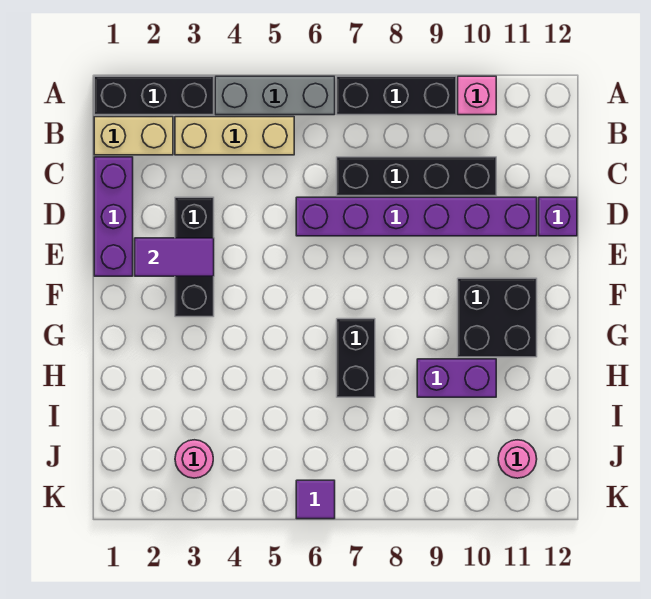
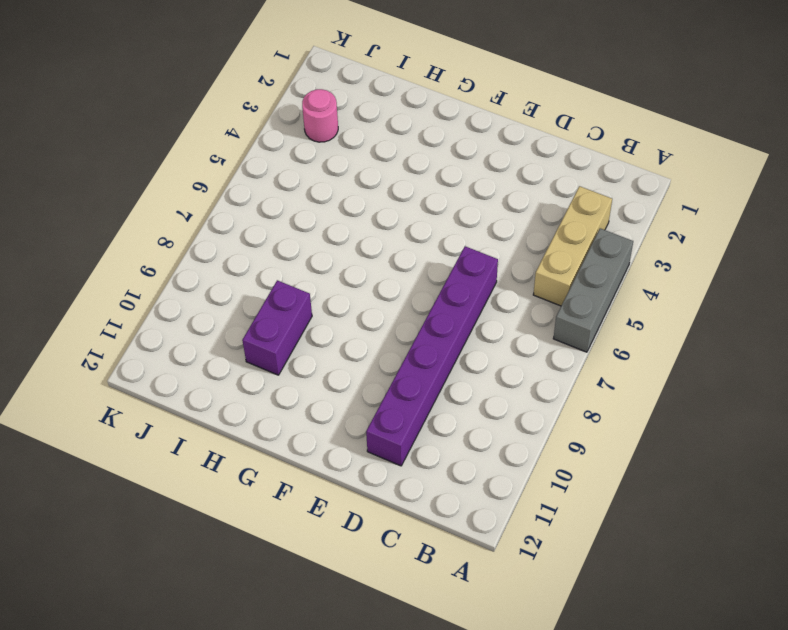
none -> black 1x3 brick [94,76,214,115]
none -> black 1x3 brick [337,76,456,115]
none -> pink 1x1 brick [458,76,496,115]

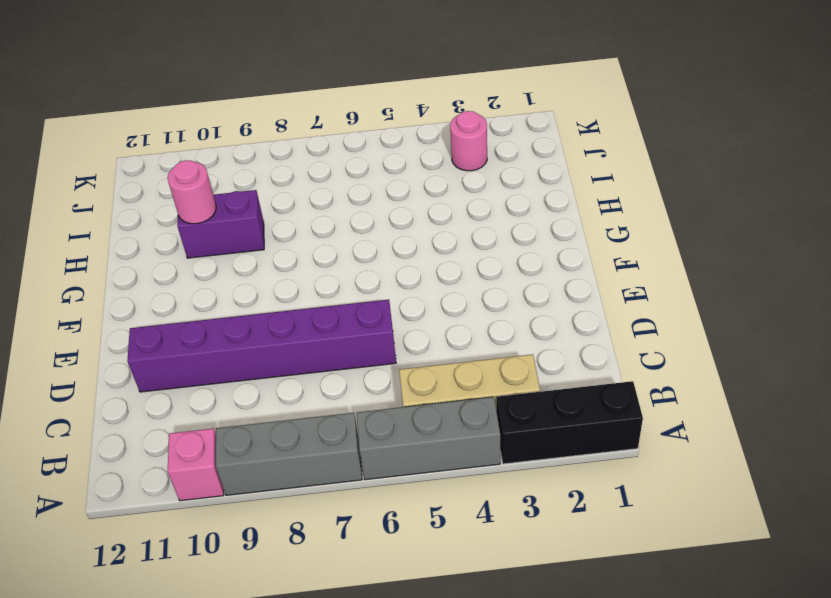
grey 1x3 brick [216,413,362,495] -> black 1x3 brick [337,76,456,115]
pink 1x1 round brick [168,160,216,224] -> pink 1x1 round brick moved to [498,440,537,478]
none -> tan 1x2 brick [94,117,173,155]
none -> purple 1x3 brick [94,157,133,276]
none -> black 1x4 brick [337,157,496,196]

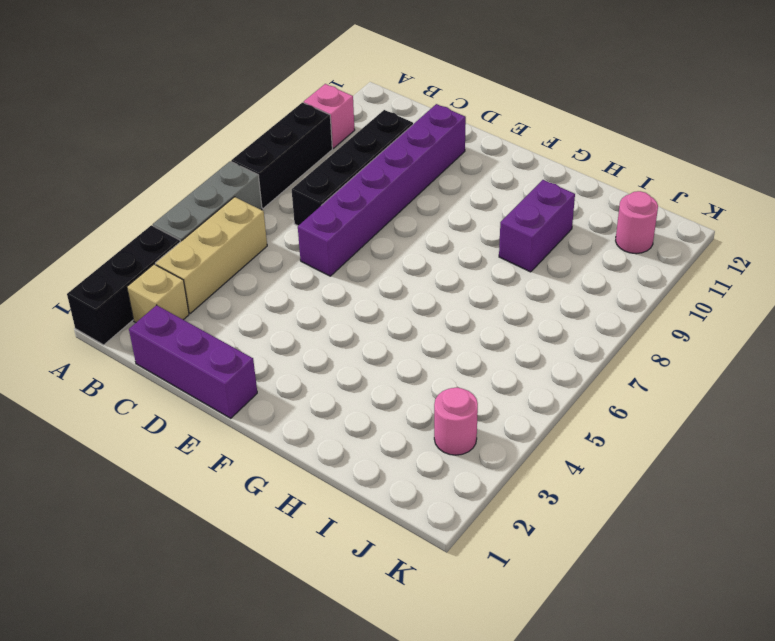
tan 1x1 brick [127,264,189,322] -> tan 1x2 brick [94,117,173,155]
none -> black 1x3 brick [175,197,214,317]
none -> purple 1x1 brick [539,197,577,236]
none -> black 2x2 brick [458,278,537,357]

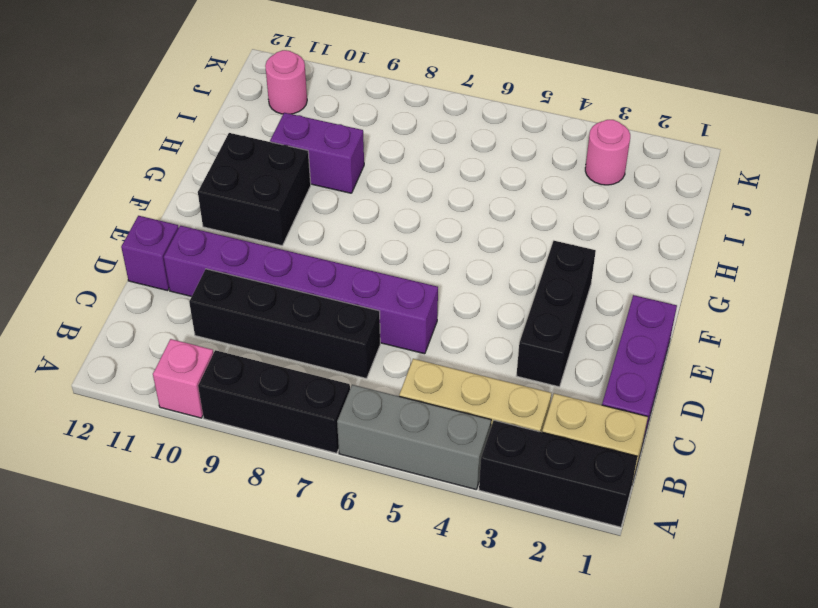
none -> black 1x2 brick [337,319,375,397]
none -> purple 1x1 tile [296,480,335,519]
none -> purple 1x2 tile [135,238,214,276]

